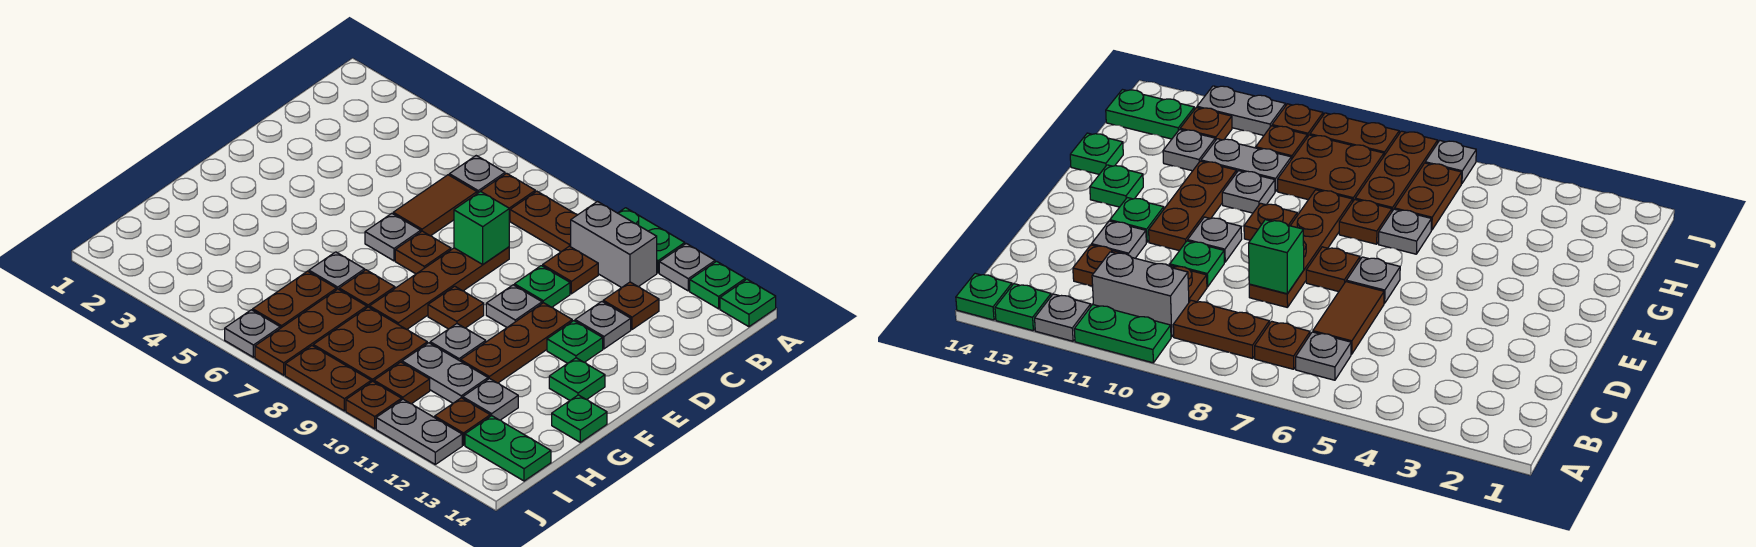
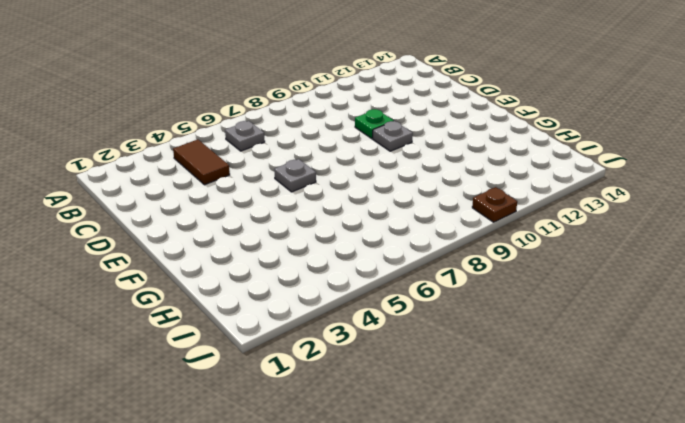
brown 1x2 tile [173,140,230,185] -> brown 1x2 tile moved to [393,175,477,236]
none -> green 1x2 plate [618,208,685,273]
none -> grey 1x1 plate [659,244,715,291]
none -> green 1x1 plate [690,261,745,309]
none -> green 1x1 plate [720,279,776,327]

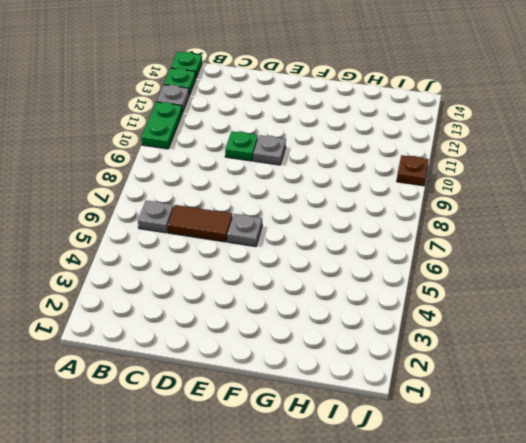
none -> brown 1x1 plate [480,173,535,220]
none -> brown 1x2 plate [510,191,577,252]
none -> grey 1x2 brick [571,202,657,288]
none -> brown 1x1 plate [543,246,598,294]

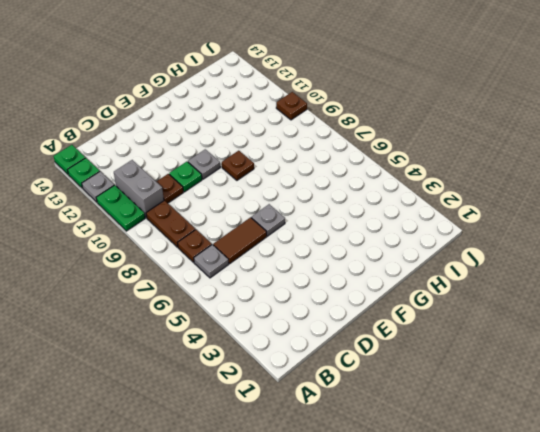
none -> brown 1x1 plate [603,282,659,329]
none -> brown 1x4 plate [370,247,509,329]
none -> grey 1x1 plate [575,302,631,349]
none -> brown 1x1 plate [395,231,451,274]

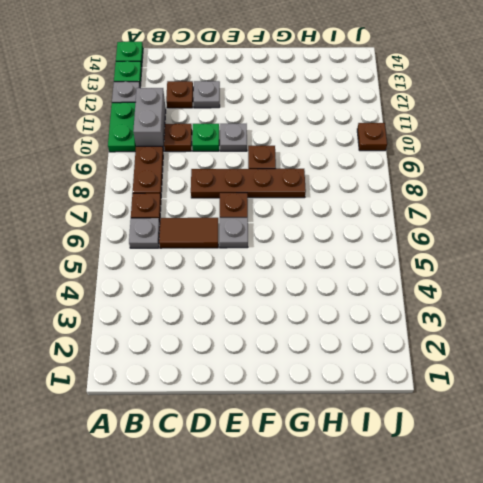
none -> brown 1x3 plate [461,303,572,383]
none -> green 1x1 plate [547,321,603,363]
none -> green 1x1 plate [549,358,605,400]
none -> grey 1x1 plate [309,252,365,290]

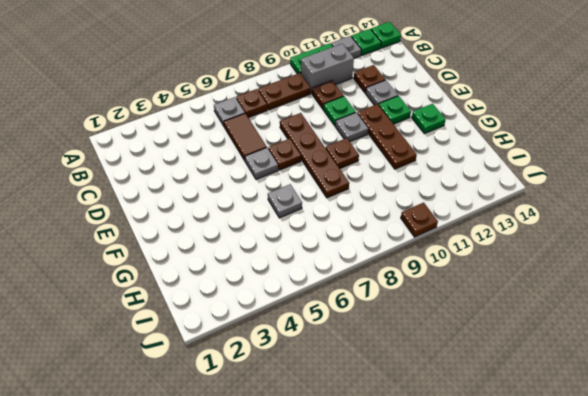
none -> brown 1x1 plate [339,270,395,307]
none -> grey 1x1 plate [430,324,486,361]
none -> green 1x1 plate [552,395,607,442]
none -> brown 1x2 plate [253,271,336,328]

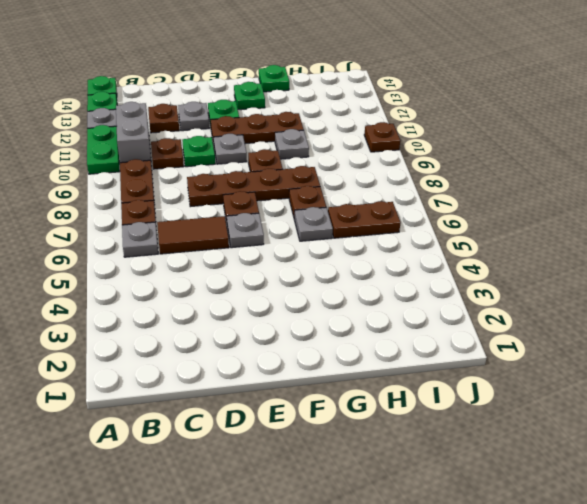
none -> brown 1x3 plate [255,289,367,375]
none -> brown 2x2 plate [313,307,427,382]
none -> grey 1x2 plate [402,343,488,403]
none -> grey 1x1 plate [463,378,518,420]

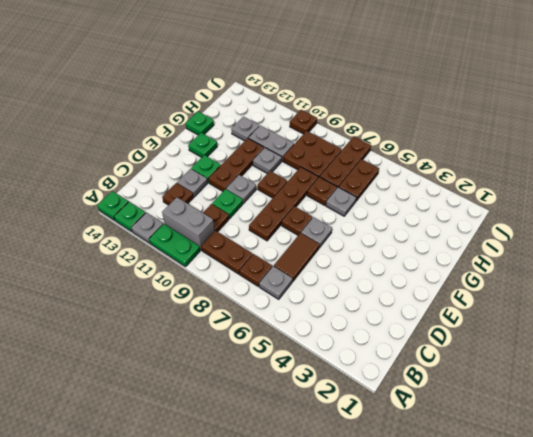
none -> brown 1x1 plate [374,362,430,404]
none -> brown 1x1 plate [434,398,490,445]
none -> green 1x2 plate [465,416,551,481]
none -> grey 1x1 plate [225,310,280,357]

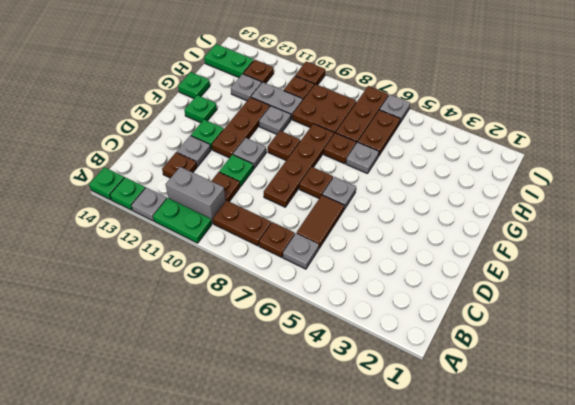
none -> brown 1x2 plate [285,346,371,411]
none -> grey 1x2 plate [376,399,462,464]
none -> green 1x1 brick [454,192,509,264]

